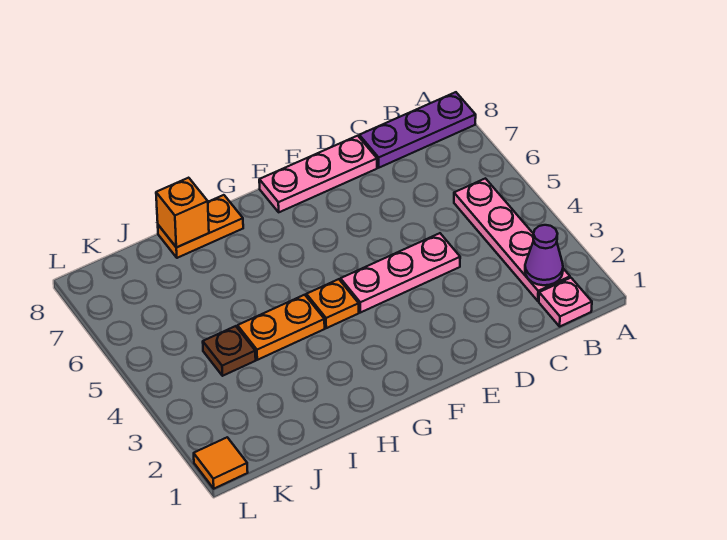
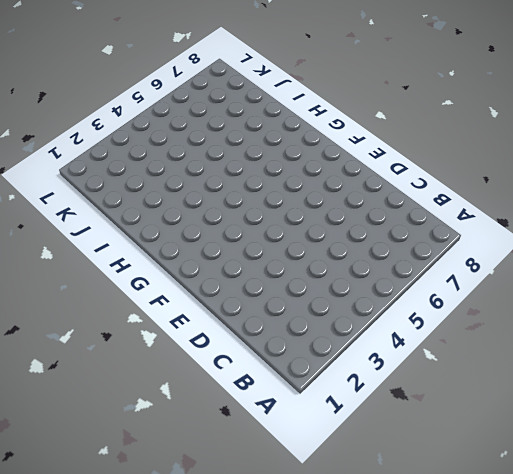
none -> purple 1x3 plate [359,92,476,168]
none -> pink 1x1 plate [539,278,592,326]
none -> pink 1x4 plate [454,178,570,301]

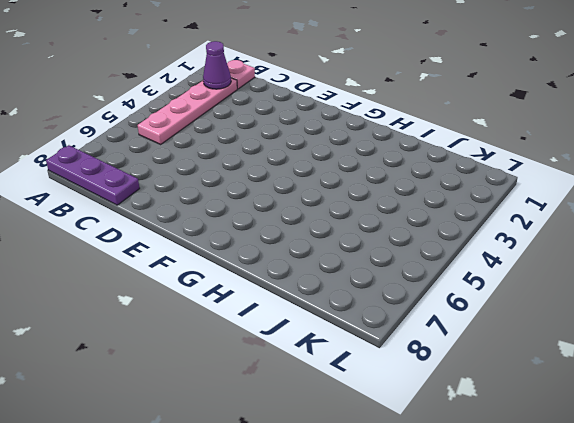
none -> pink 1x3 plate [341,233,460,313]
none -> pink 1x3 plate [259,136,377,212]
none -> orange 1x1 plate [306,279,359,328]

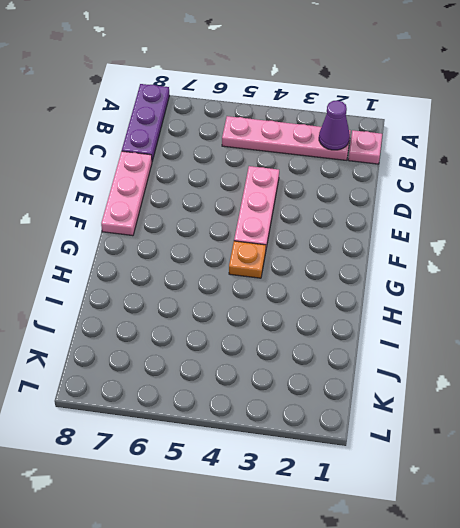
none -> orange 1x2 plate [238,295,325,360]
none -> orange 1x2 plate [158,195,243,258]
none -> brown 1x1 plate [203,326,256,376]

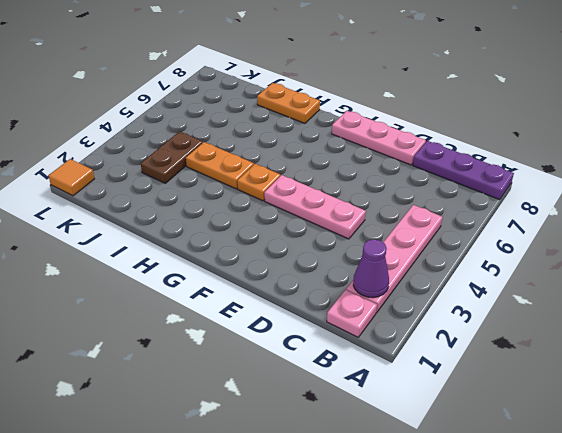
brown 1x2 plate [141,132,203,183] -> brown 1x1 plate [203,326,256,376]
none -> orange 1x1 brick [156,178,209,247]

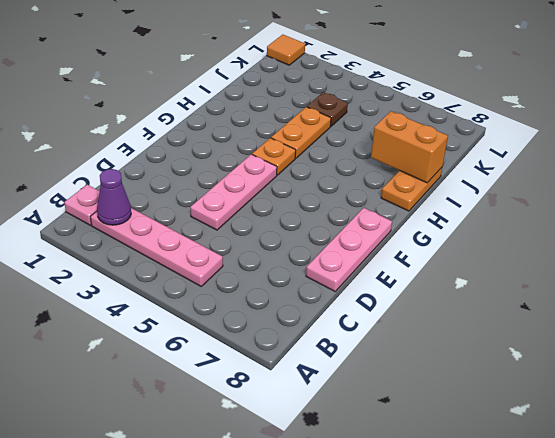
orange 1x2 brick [371,111,448,183] -> orange 1x1 brick [156,178,209,247]
none -> purple 1x3 plate [359,92,476,168]

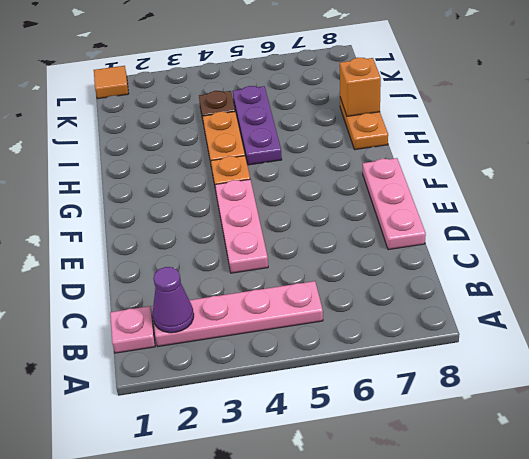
purple 1x3 plate [233,86,282,165] -> purple 1x3 plate moved to [359,92,476,168]

